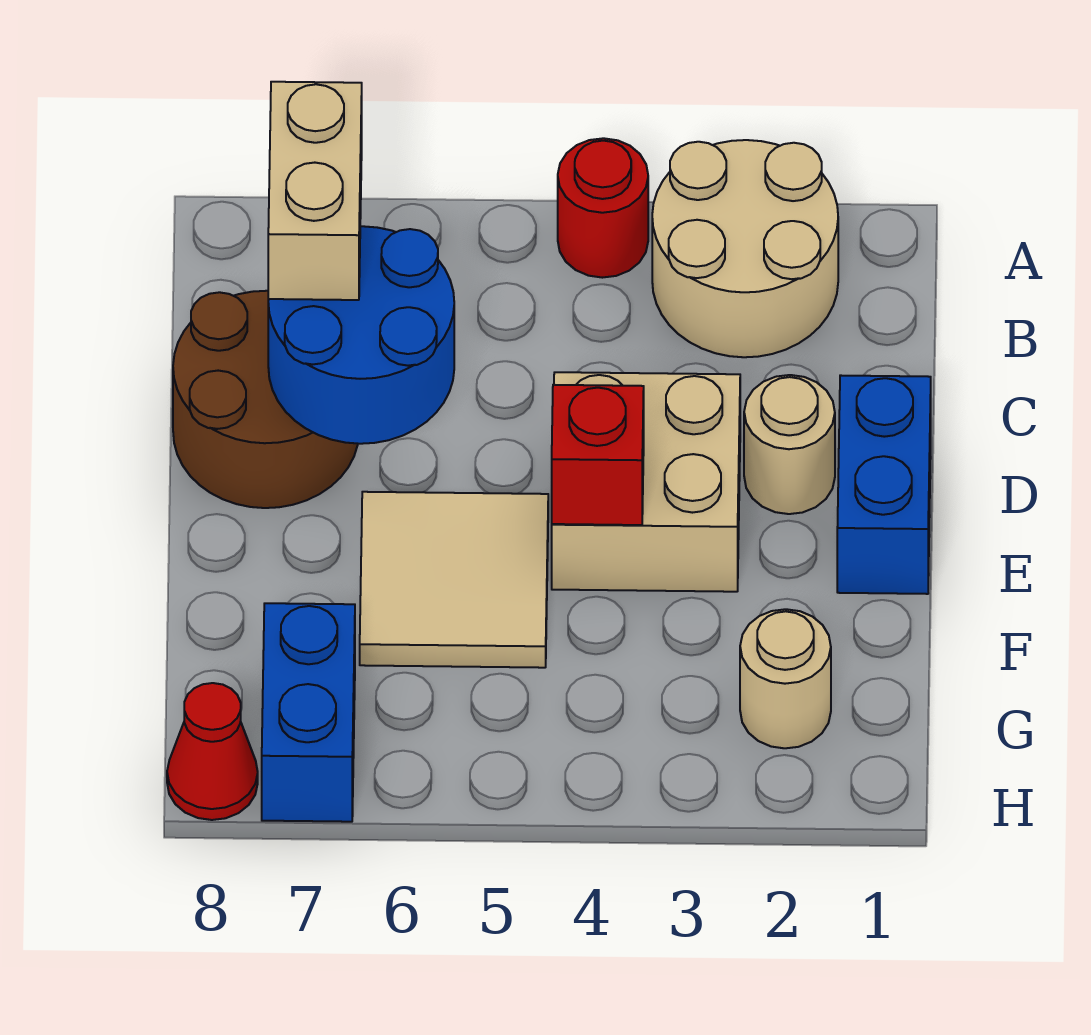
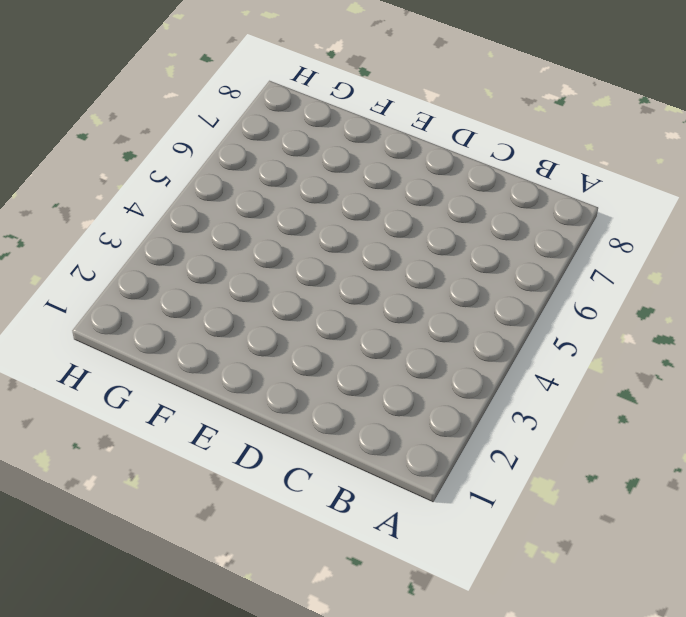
none -> tan 2x2 round brick [652,140,838,357]
none -> red 1x1 round brick [558,138,648,278]
none -> brown 2x2 round brick [173,291,358,508]

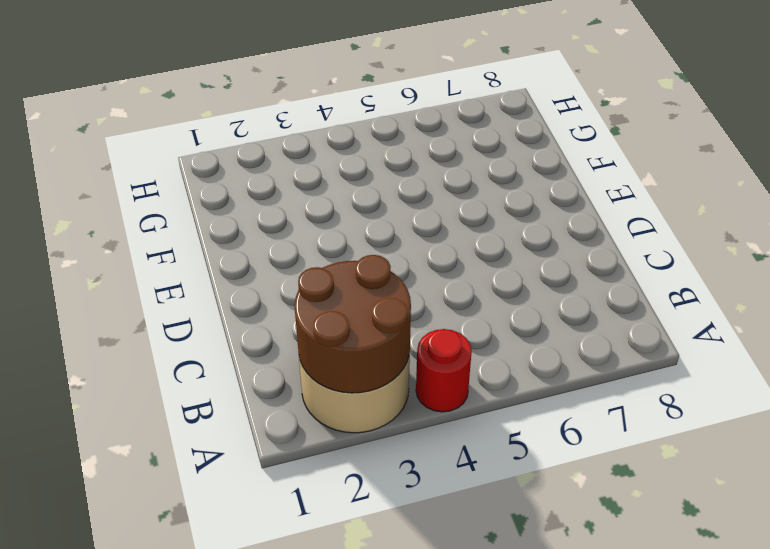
brown 2x2 round brick [295,255,411,393] -> brown 2x2 round brick moved to [173,291,358,508]
none -> blue 1x2 brick [837,375,931,594]
none -> tan 1x1 round brick [744,375,835,514]
none -> tan 2x2 brick [552,372,740,592]

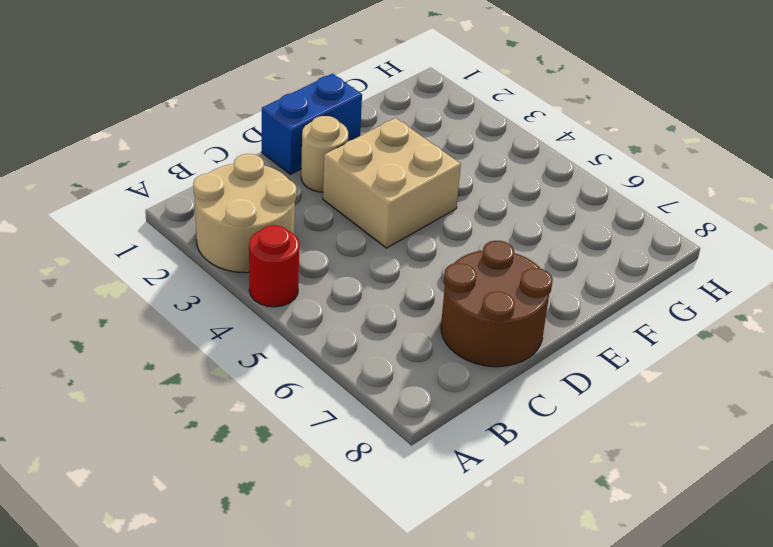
none -> tan 2x2 tile [360,492,548,668]
none -> tan 1x1 round brick [740,609,831,748]
none -> blue 1x2 brick [262,603,355,822]

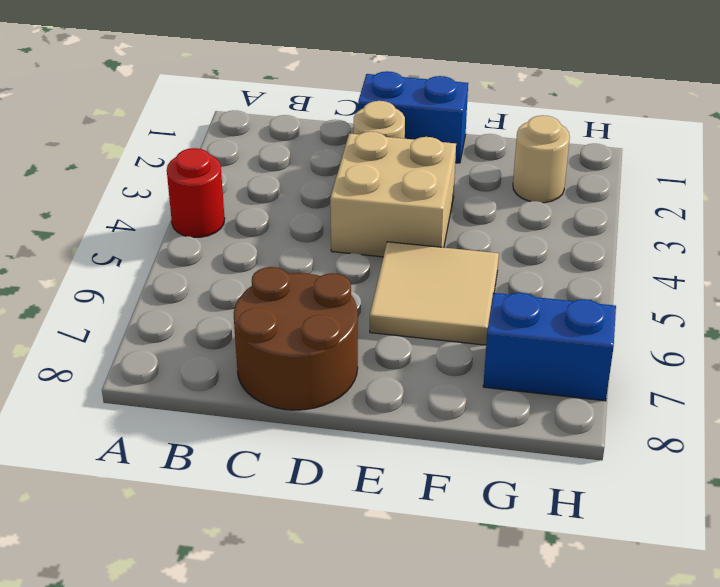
none -> tan 2x2 round brick [652,140,838,357]
none -> red 1x1 cone [167,683,258,820]
none -> blue 2x2 round brick [268,226,454,444]

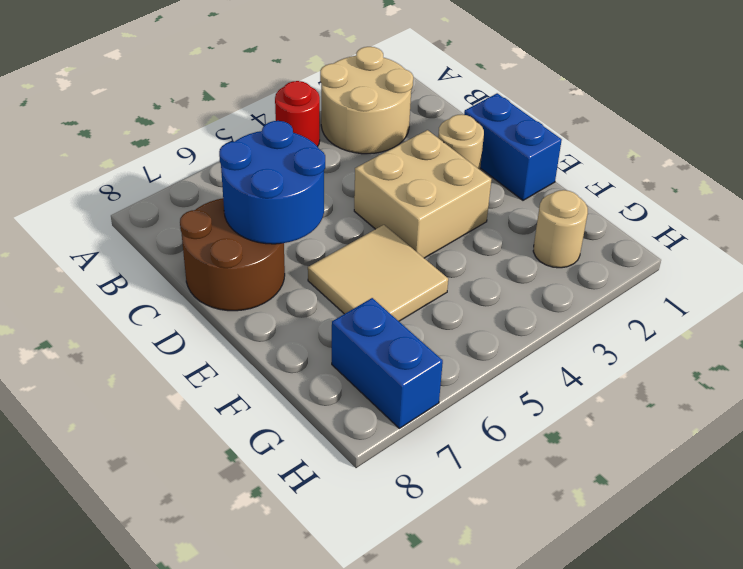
none -> red 1x1 cone [167,683,258,820]
none -> red 1x1 brick [552,385,644,525]
none -> tan 1x2 brick [268,82,362,300]

